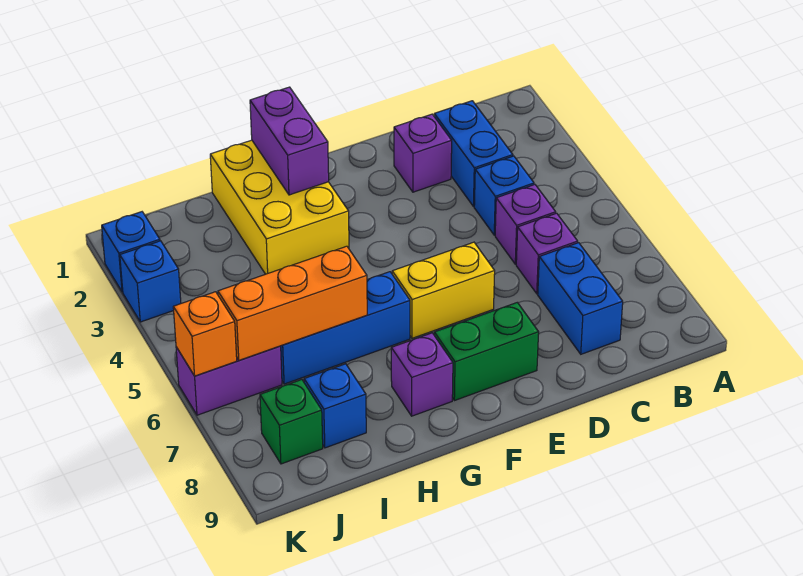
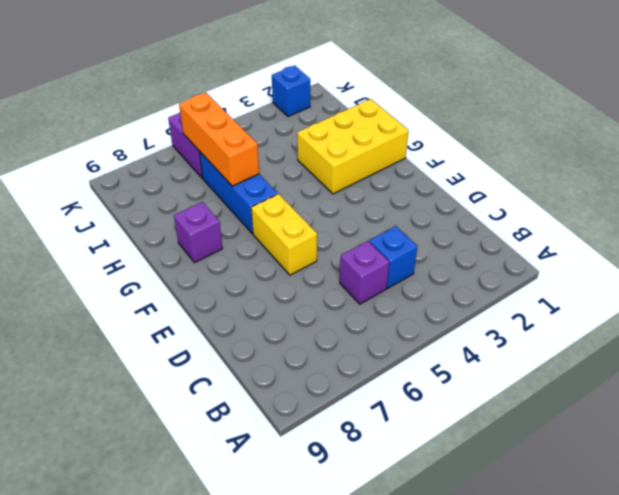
none -> blue 1x2 brick [434,101,513,207]
none -> purple 1x1 brick [516,213,578,294]
none -> blue 1x2 brick [538,243,623,354]

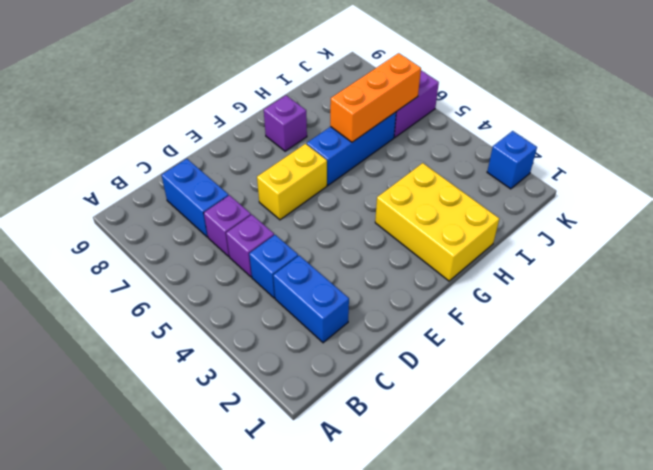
none -> purple 1x1 brick [394,114,452,192]
none -> green 1x2 brick [434,303,539,401]
none -> blue 1x1 brick [304,364,366,448]

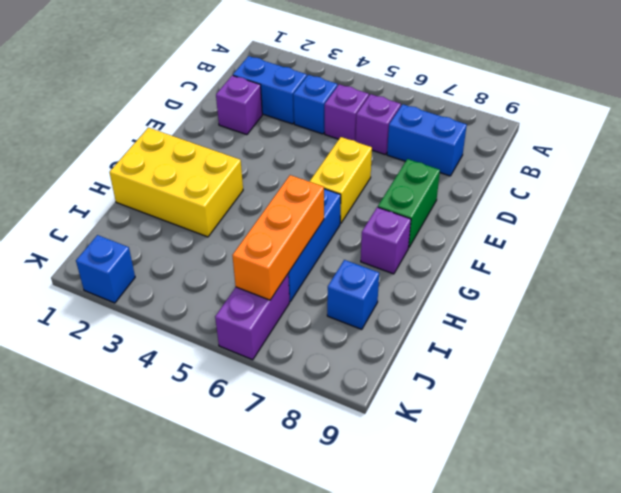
none -> green 1x1 brick [260,380,323,464]
none -> blue 1x1 brick [120,241,181,322]
none -> purple 1x2 brick [250,87,329,195]

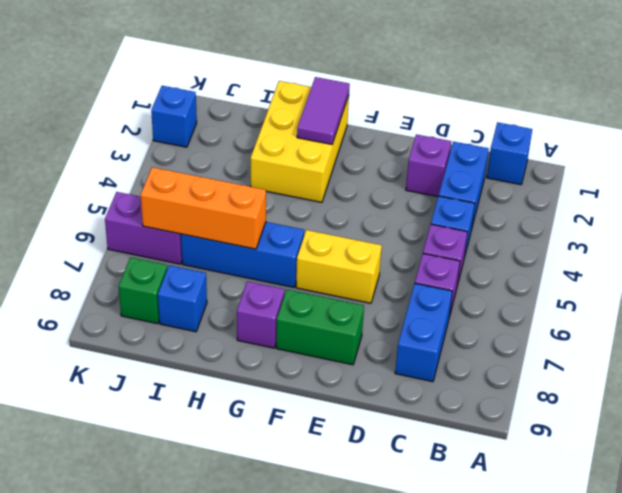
blue 1x1 brick [487,122,532,185] -> blue 1x1 brick moved to [120,241,181,322]
purple 1x2 tile [297,77,350,144] -> purple 1x2 brick [250,87,329,195]
none -> orange 1x1 brick [173,292,237,376]

